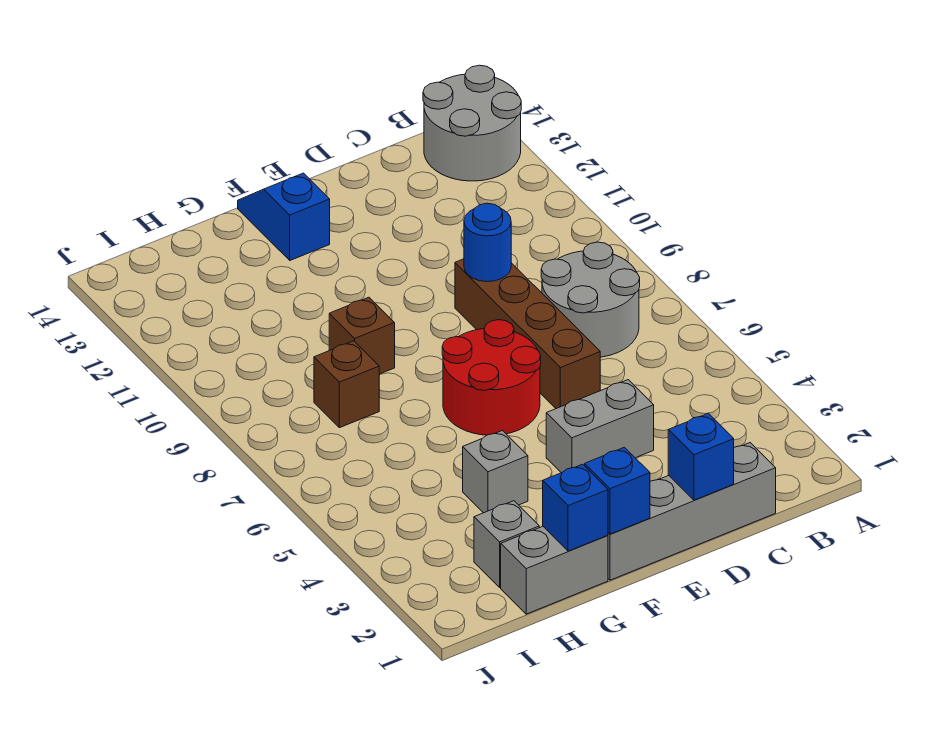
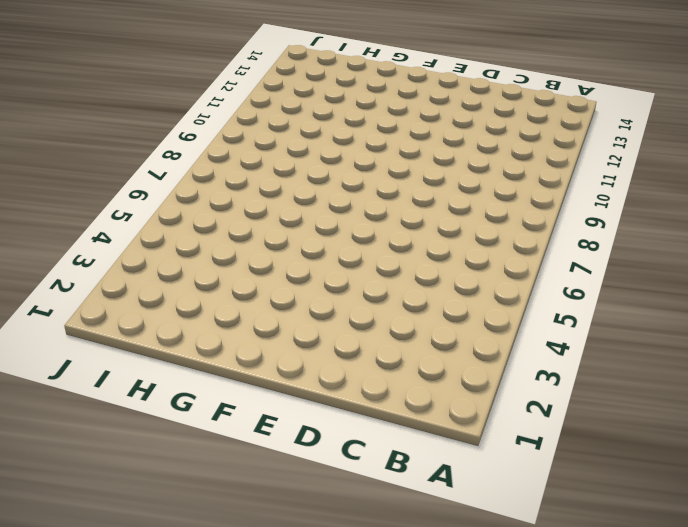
none -> grey 2x2 round brick [423,65,521,181]
none -> grey 2x2 round brick [541,242,640,357]
none -> grey 1x4 brick [608,443,776,580]

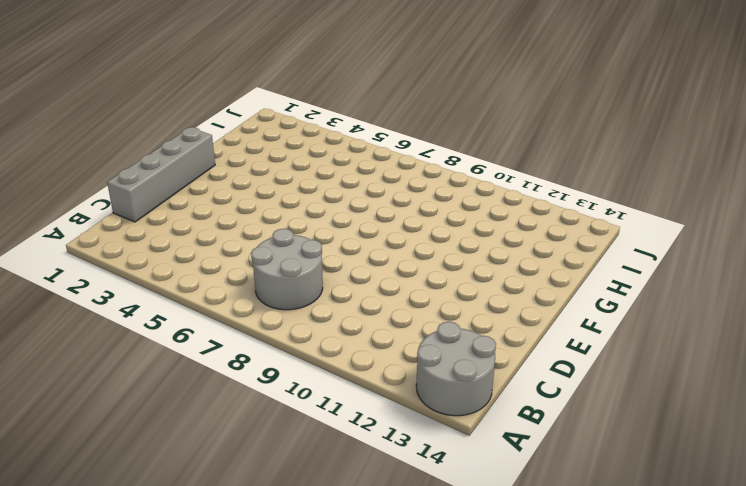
none -> grey 1x2 brick [546,380,654,473]
none -> brown 1x4 brick [455,259,600,409]
none -> red 2x2 round brick [442,320,541,435]

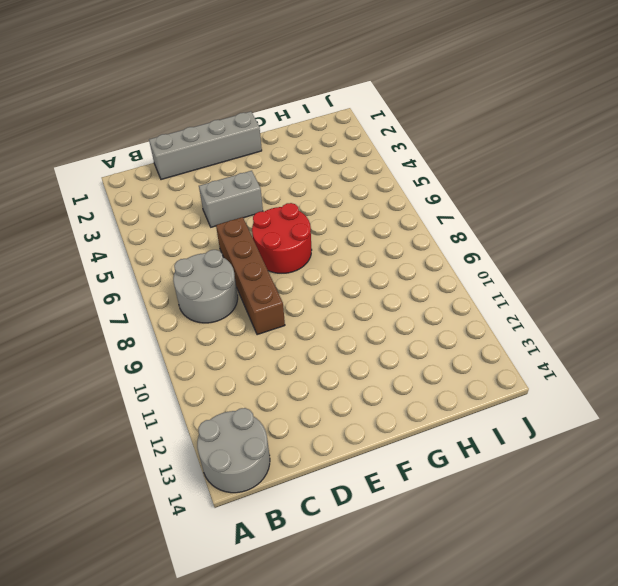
none -> blue 1x2 slope [238,173,330,260]
none -> grey 1x2 brick [501,526,608,614]
none -> grey 1x1 brick [463,431,528,513]

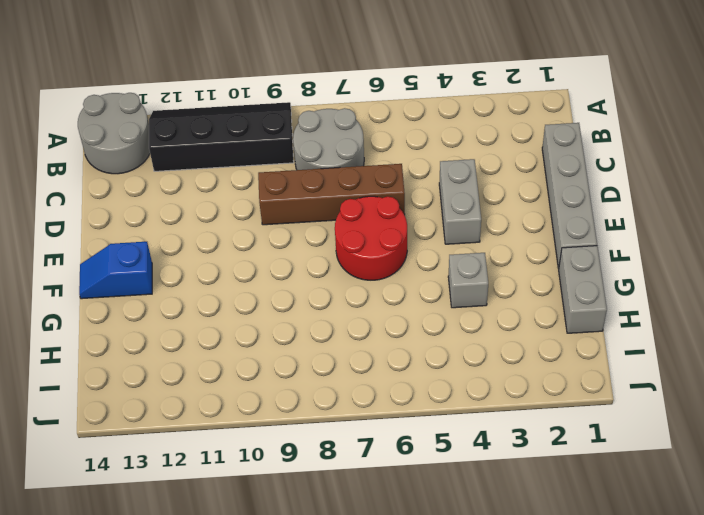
black 2x4 slope [149,102,294,171] -> none
none -> brown 1x1 brick [329,297,395,374]
none -> grey 1x1 brick [474,501,539,587]
none -> brown 1x1 brick [314,341,379,428]

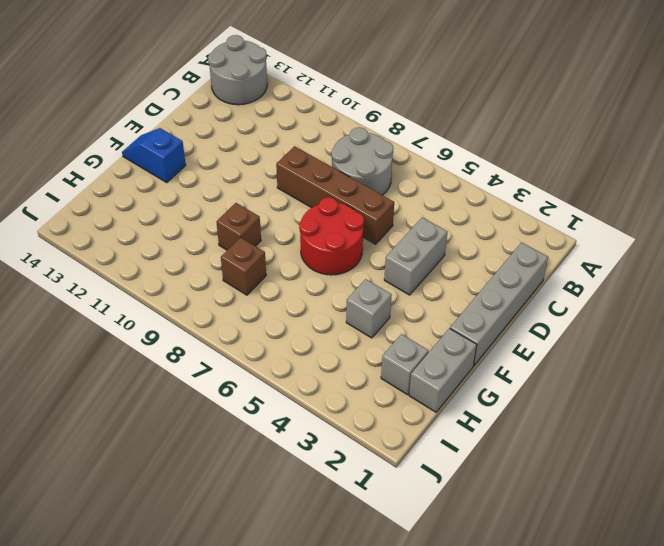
none -> blue 1x1 brick [668,413,734,500]
none -> blue 1x1 round brick [464,203,511,282]
none -> blue 1x1 brick [585,447,650,534]

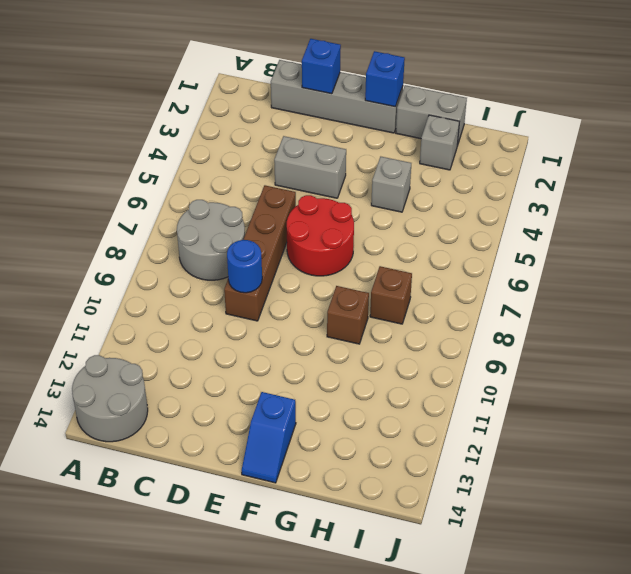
none -> blue 1x1 brick [543,464,608,551]

